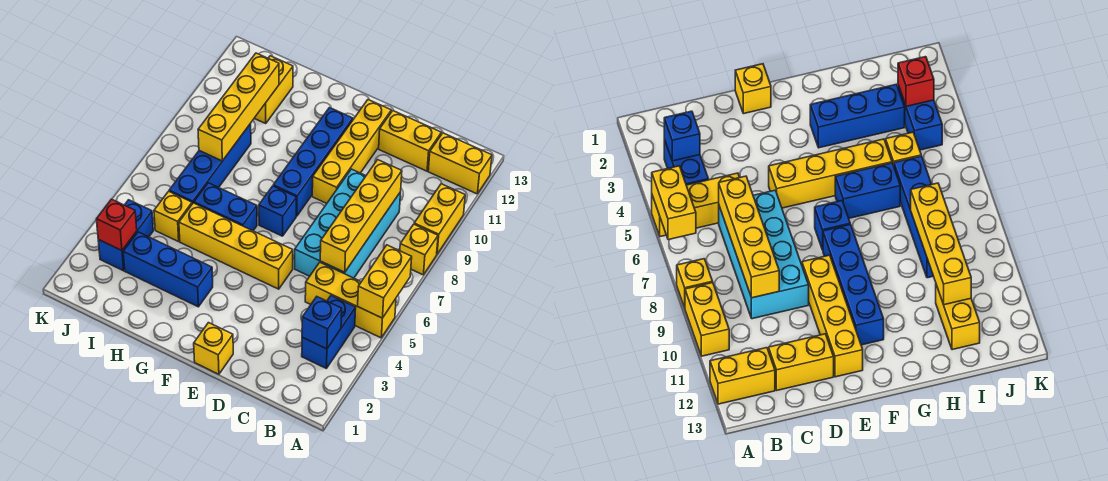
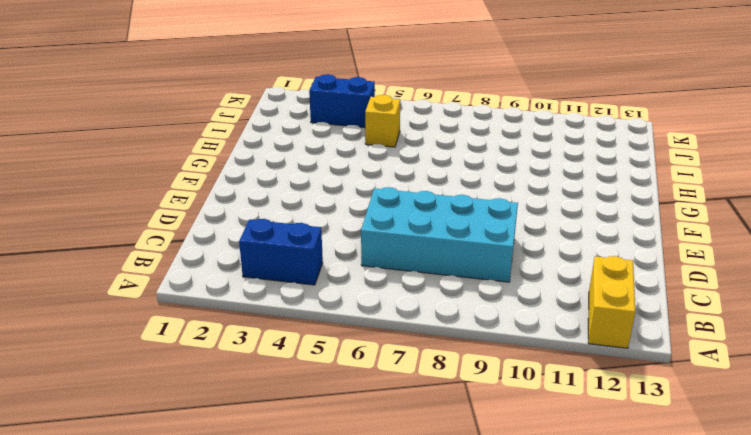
none -> yellow 1x3 brick [305,262,396,338]
none -> yellow 1x1 brick [400,224,438,275]
none -> yellow 1x2 brick [414,184,465,254]

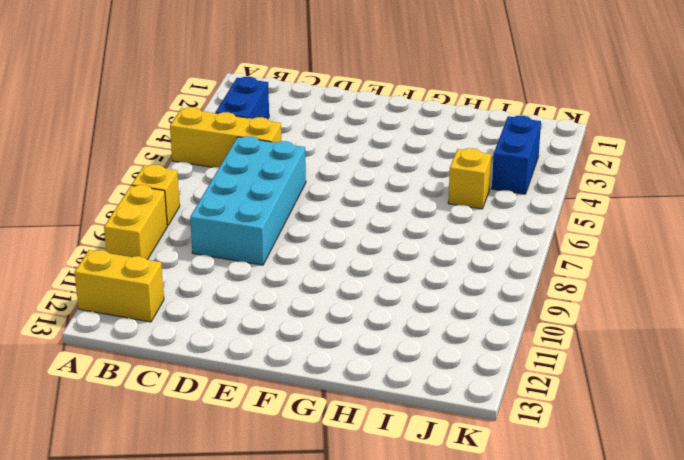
none -> yellow 1x2 brick [379,111,441,171]
none -> yellow 1x1 brick [194,323,233,374]
none -> yellow 1x4 brick [179,203,293,289]

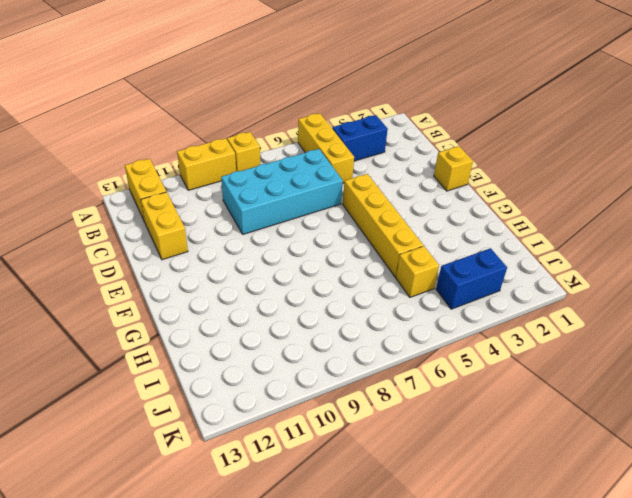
none -> yellow 1x4 brick [312,100,391,203]
none -> blue 1x1 brick [259,186,296,236]
none -> blue 1x4 brick [273,108,353,216]

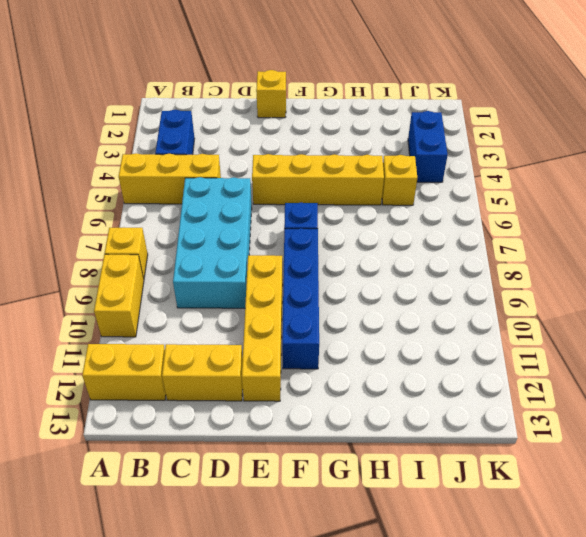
none -> blue 1x3 brick [123,232,213,307]
none -> blue 1x2 brick [194,183,257,231]
none -> blue 1x4 brick [169,124,251,204]

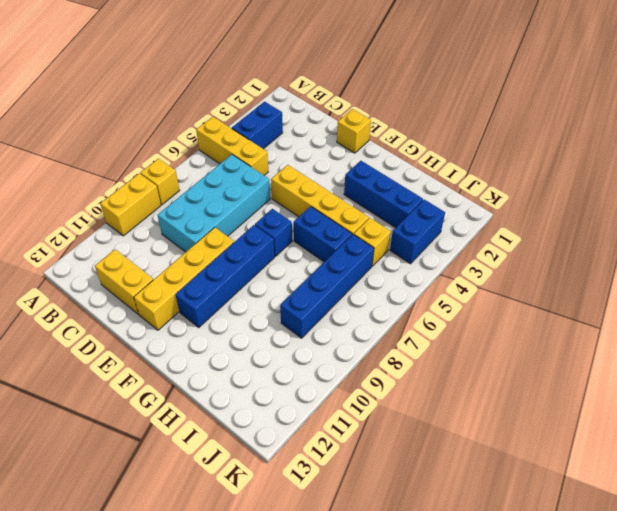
none -> yellow 1x2 brick [428,133,492,194]
none -> yellow 1x2 brick [254,56,293,123]
none -> yellow 1x2 brick [358,245,412,318]

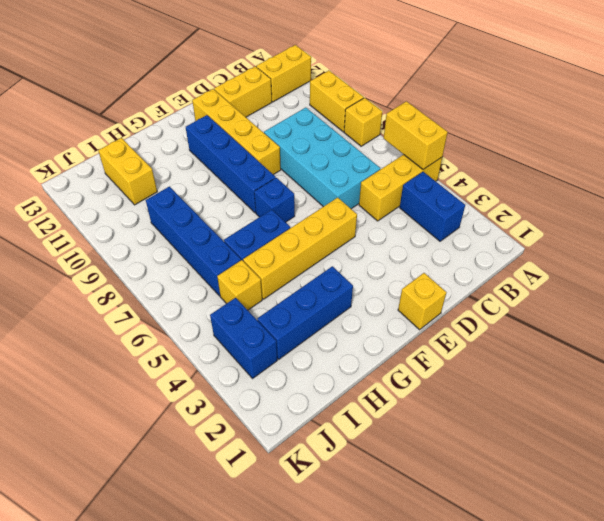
none -> blue 1x1 brick [302,297,342,349]
none -> yellow 1x4 brick [320,160,402,272]
none -> yellow 1x4 brick [198,53,279,161]

